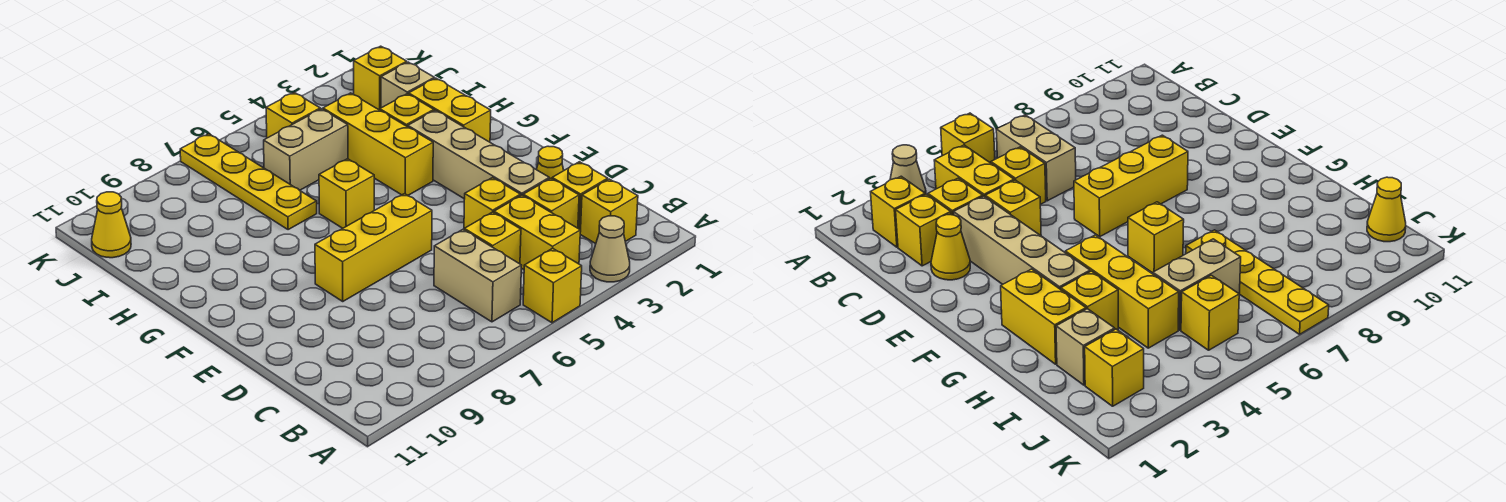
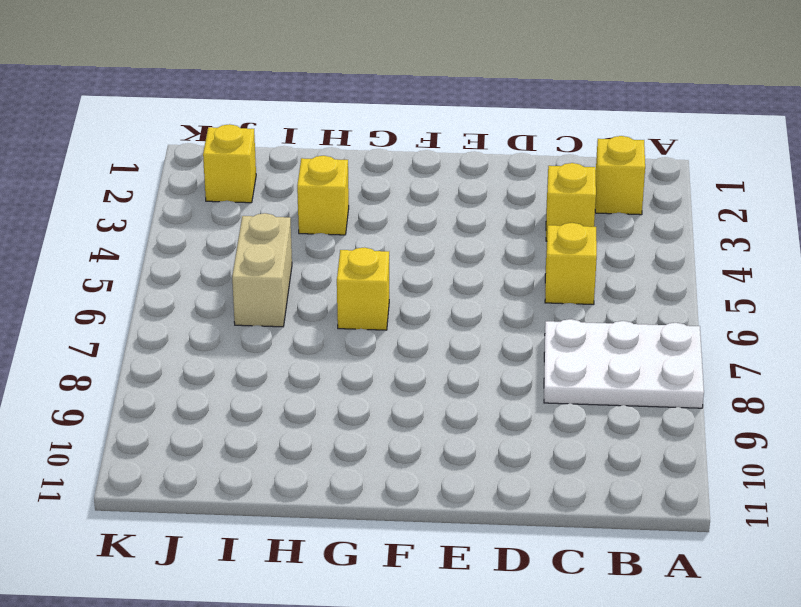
white 2x3 plate [544,319,704,408] -> none
none -> tan 1x1 cone [590,216,630,282]
none -> yellow 1x1 brick [523,248,582,323]
none -> yellow 1x2 brick [494,195,580,269]

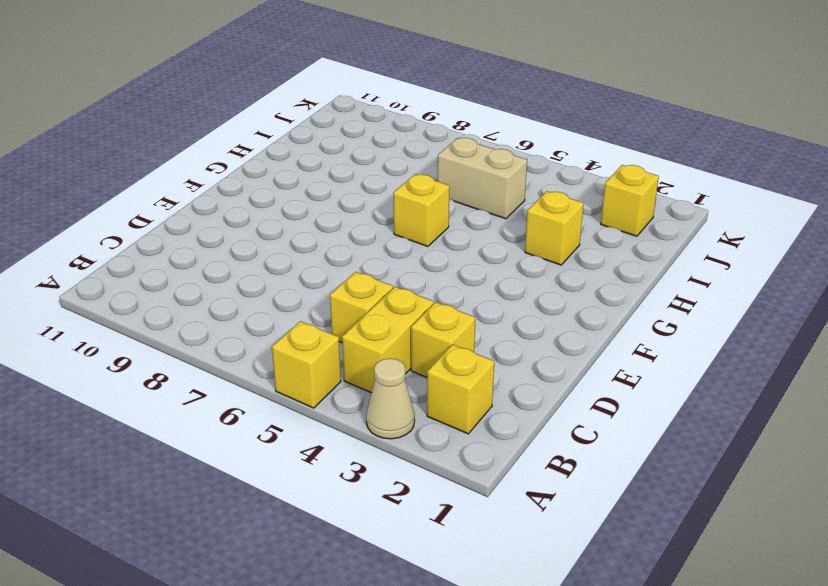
none -> tan 1x2 brick [434,230,522,322]
none -> yellow 1x1 brick [552,162,608,232]
none -> yellow 1x1 cone [536,146,564,179]

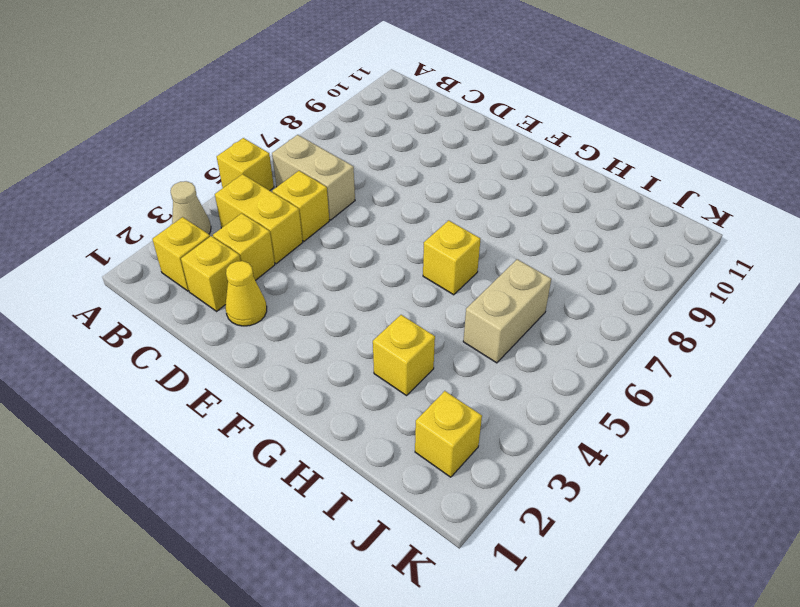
none -> tan 1x4 brick [408,110,549,199]
none -> yellow 1x1 brick [464,178,520,229]
none -> yellow 1x3 brick [315,194,432,301]

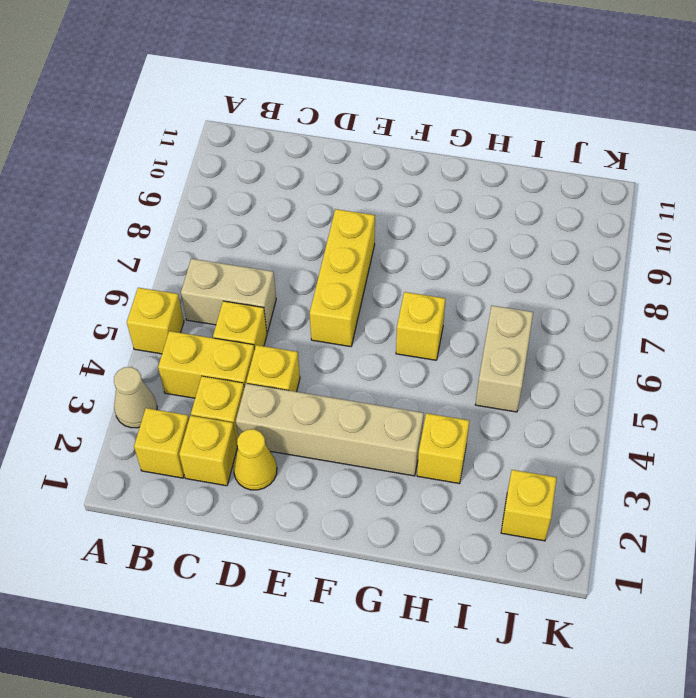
none -> yellow 1x2 brick [409,78,491,142]
none -> yellow 1x3 brick [323,93,433,195]
none -> yellow 1x4 plate [180,134,317,230]

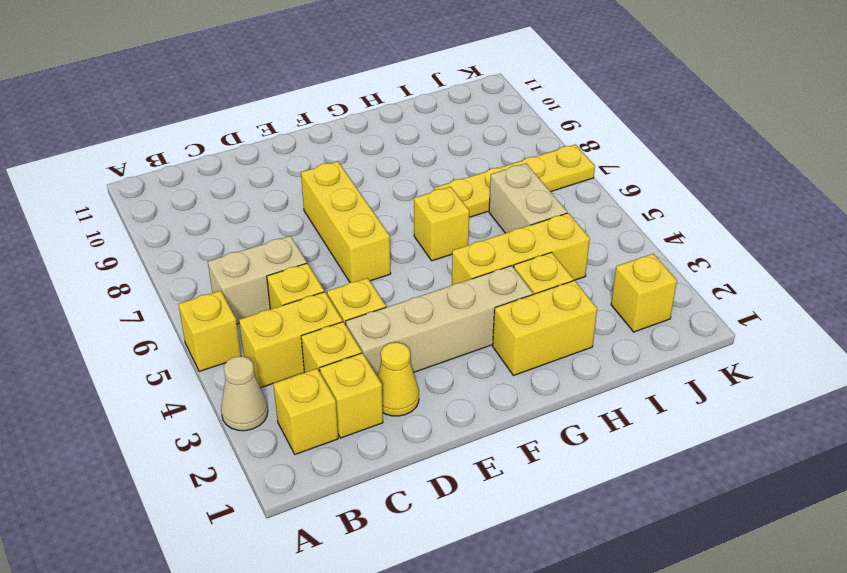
none -> tan 1x1 brick [381,62,434,108]
none -> yellow 1x1 brick [266,92,320,138]
none -> yellow 1x1 cone [92,192,131,258]

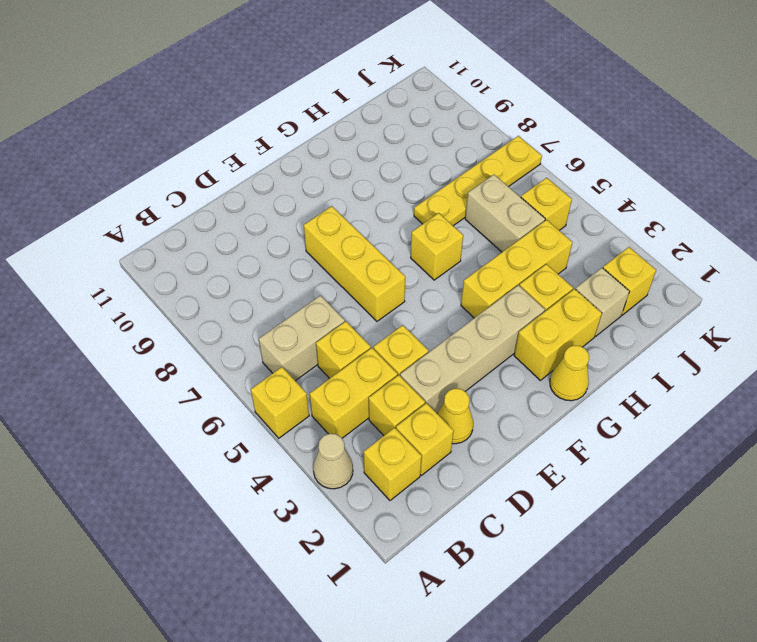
yellow 1x1 cone [550,345,589,401] -> yellow 1x1 cone moved to [92,192,131,258]

